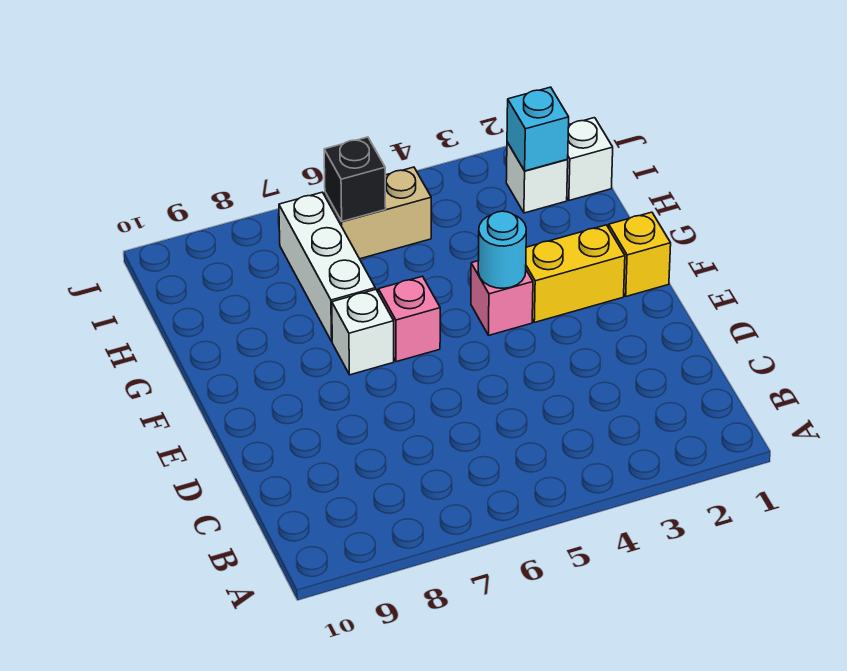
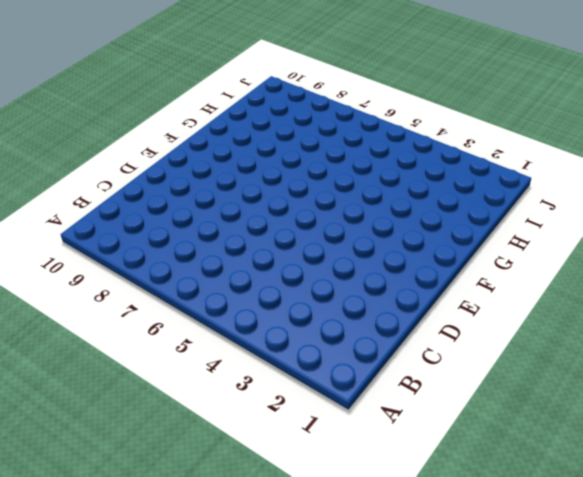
none -> yellow 1x1 brick [609,212,671,296]
none -> yellow 1x2 brick [526,225,625,322]
none -> pink 1x1 brick [471,261,533,335]

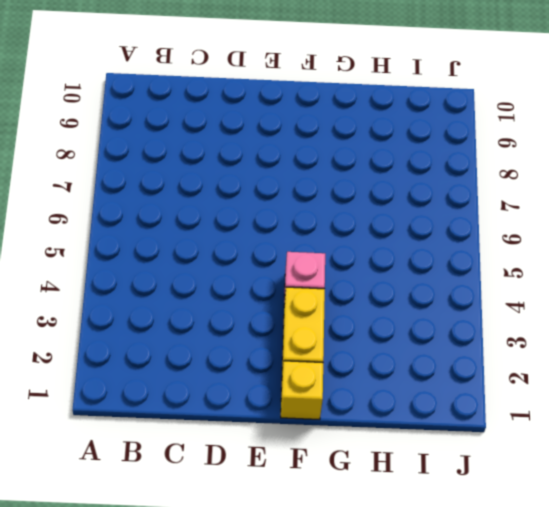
none -> pink 1x1 brick [378,276,440,362]
none -> white 1x1 brick [332,289,394,375]
none -> white 1x3 brick [279,192,375,341]

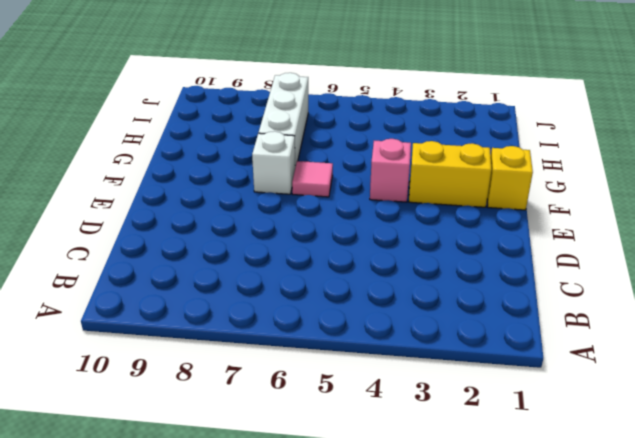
pink 1x1 tile [292,161,333,197] -> pink 1x1 brick [378,276,440,362]
none -> white 1x1 brick [567,118,613,200]
none -> white 1x1 brick [506,142,568,213]
none -> tan 1x2 brick [325,167,431,259]

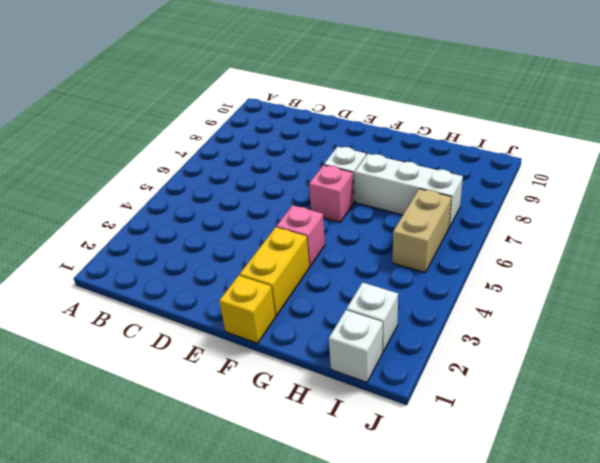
none -> cyan 1x1 round brick [478,211,526,288]
none -> cyan 1x1 brick [507,87,569,171]
none -> black 1x1 brick [324,137,386,221]

